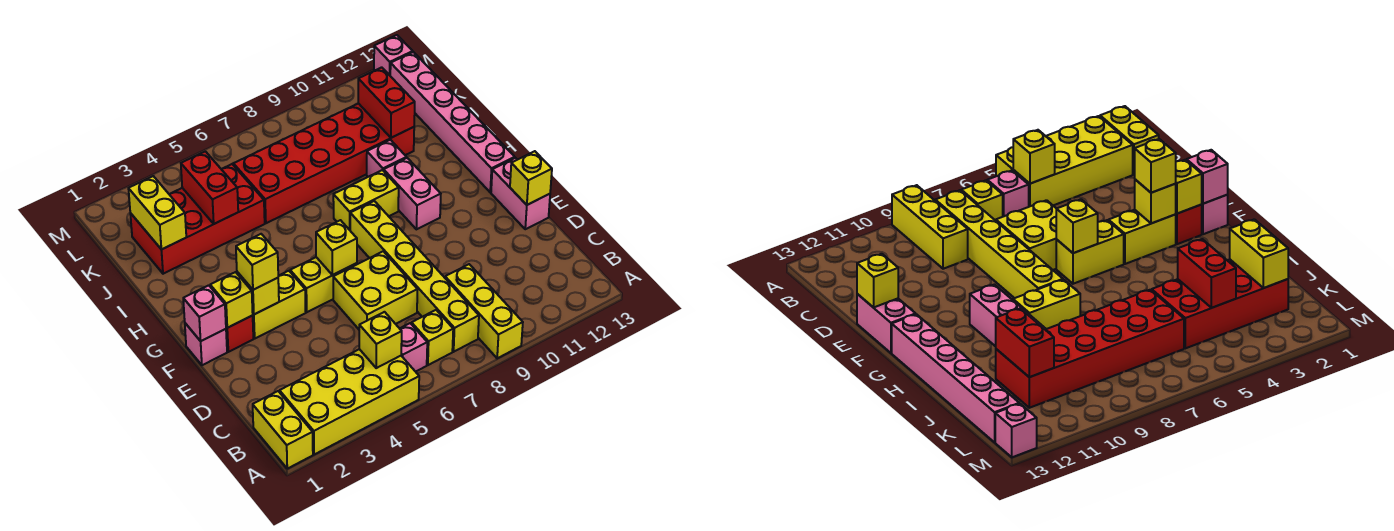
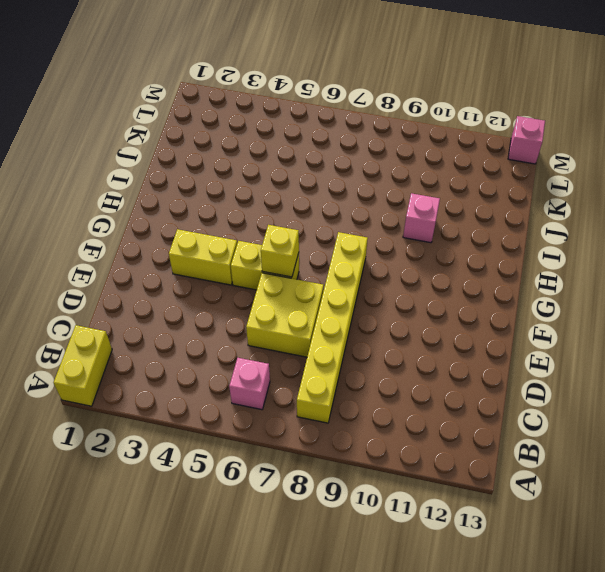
none -> yellow 2x4 brick [280,349,419,454]
none -> yellow 1x3 brick [445,264,523,358]
none -> yellow 1x1 brick [412,310,453,365]

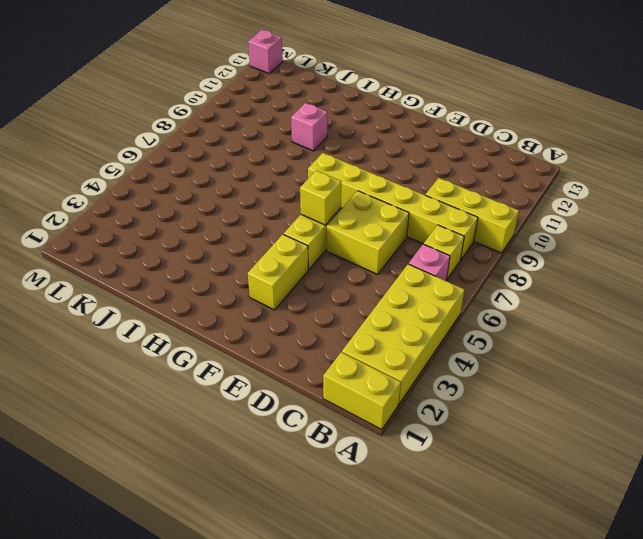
none -> pink 1x2 brick [491,158,550,229]
none -> pink 1x1 brick [185,323,227,365]
none -> red 1x1 brick [226,316,253,352]

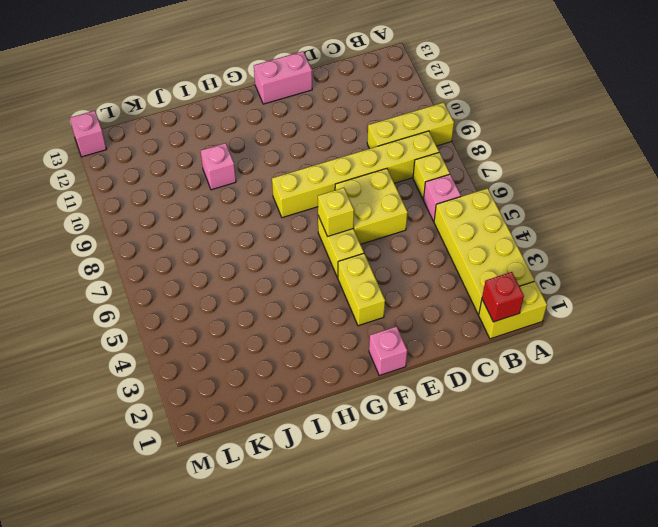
red 1x1 brick [482,272,524,322] -> red 1x1 brick moved to [226,316,253,352]
none -> pink 1x2 brick [384,158,441,229]
none -> pink 1x6 brick [390,52,515,192]
none -> yellow 1x2 brick [333,170,399,230]

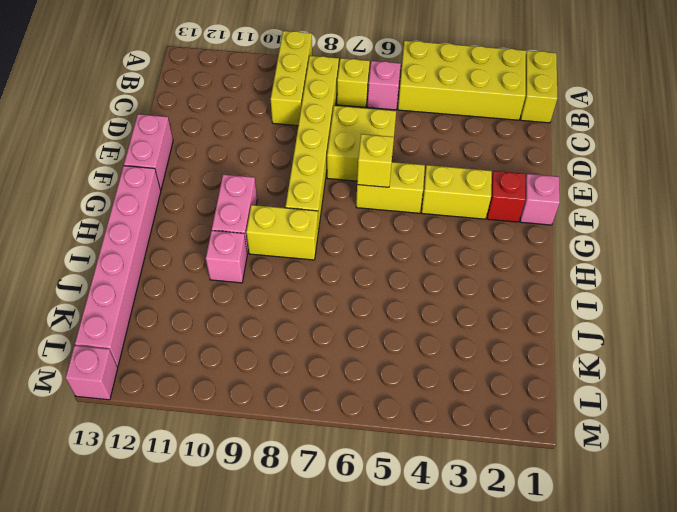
none -> red 2x4 brick [130,164,265,274]
none -> red 2x6 brick [233,103,414,223]
none -> yellow 1x1 brick [359,312,402,368]

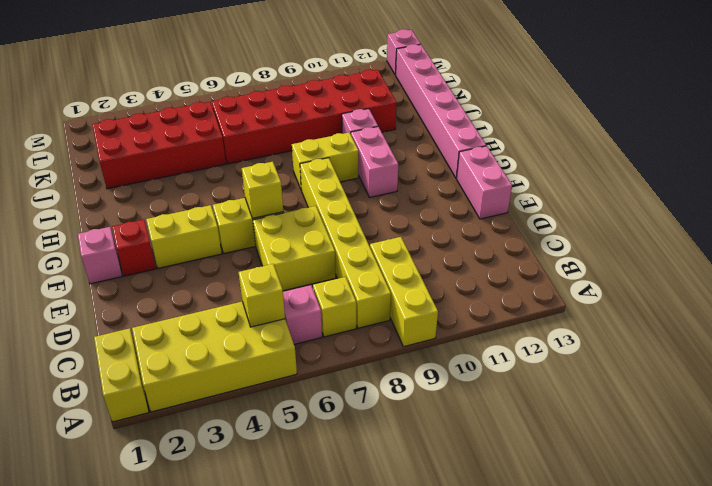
none -> yellow 1x1 brick [510,151,552,205]
none -> pink 1x1 brick [183,285,226,341]
none -> yellow 1x1 brick [210,272,253,328]

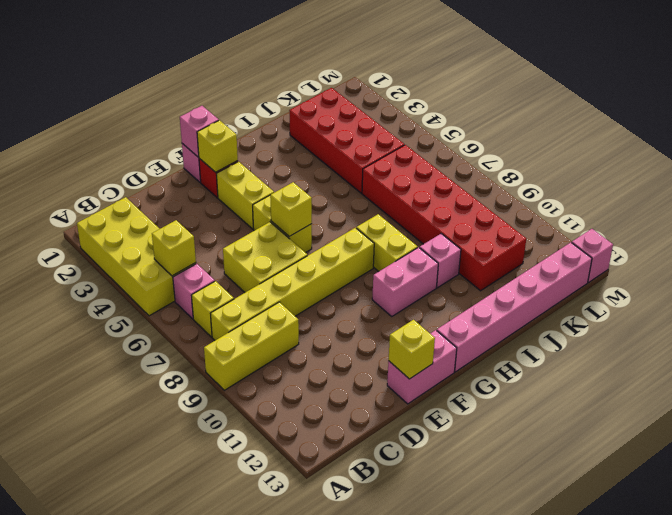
none -> yellow 1x2 brick [253,391,313,469]
none -> yellow 1x1 brick [237,272,279,314]
none -> yellow 1x2 brick [128,176,186,250]

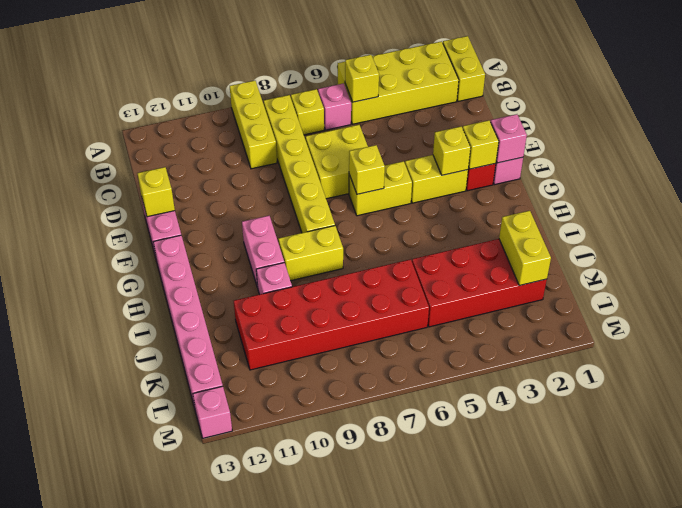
none -> red 1x2 brick [181,151,238,224]
none -> red 1x2 brick [358,67,415,138]
none -> yellow 1x1 brick [236,234,278,290]

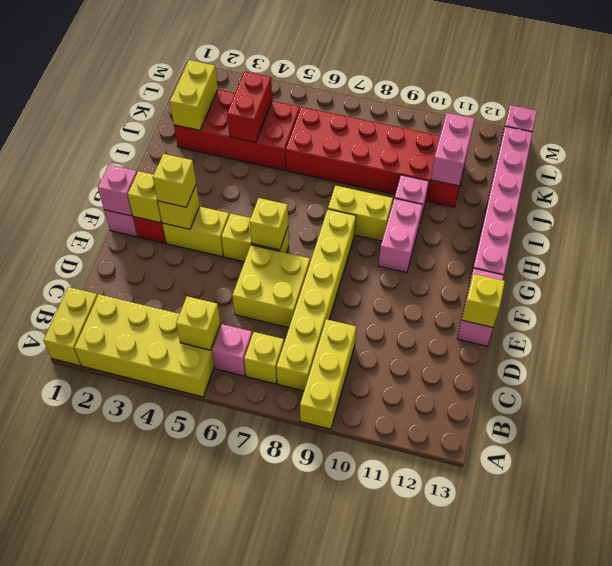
pink 1x2 brick [431,113,475,186] -> red 1x2 brick [358,67,415,138]

